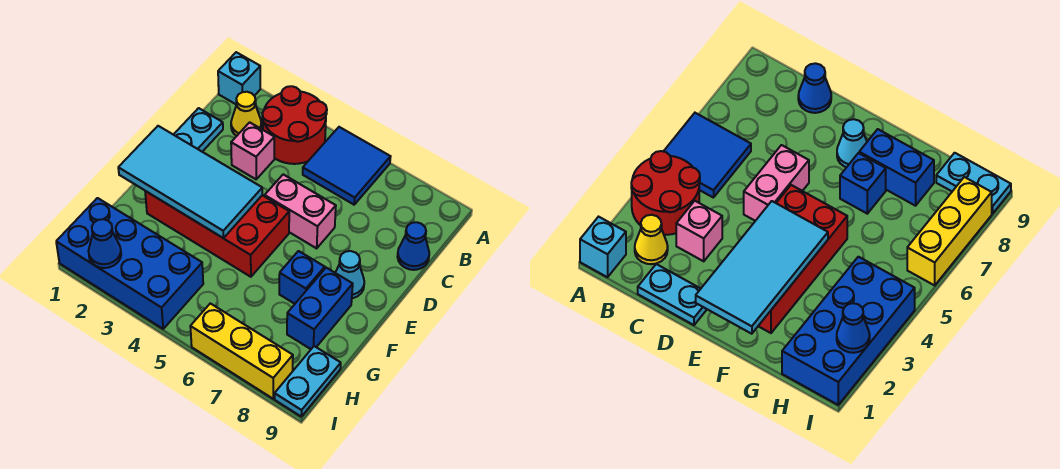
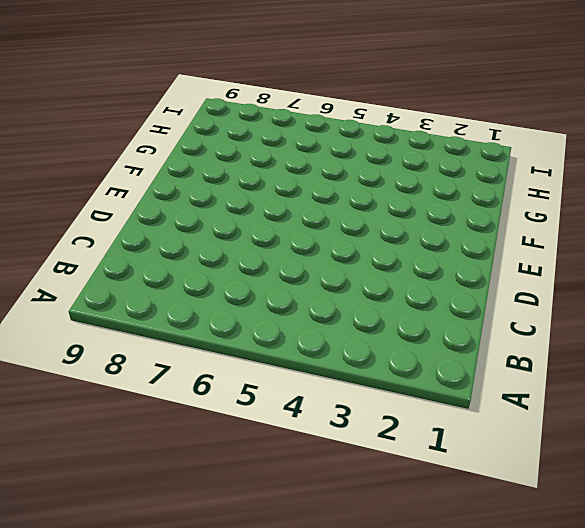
none -> cyan 1x1 brick [218,52,260,105]
none -> red 2x2 round brick [262,86,327,164]
none -> blue 2x2 tile [303,127,391,205]

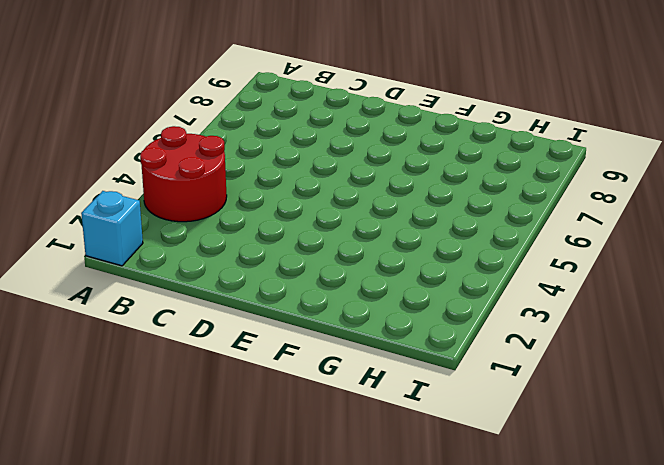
none -> blue 2x2 tile [303,127,391,205]
none -> yellow 1x1 cone [231,92,261,136]
none -> cyan 1x2 plate [174,108,223,152]

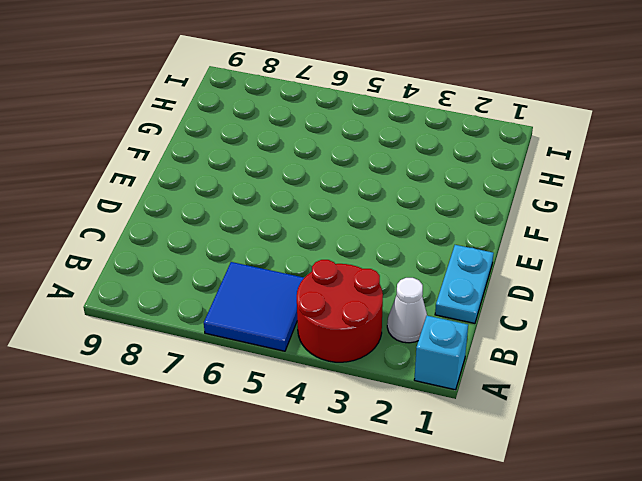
white 1x1 cone [387,278,427,343] -> yellow 1x1 cone [231,92,261,136]
none -> pink 1x1 brick [231,122,274,179]
none -> blue 1x1 cone [397,222,429,270]
none -> pink 1x2 brick [265,174,336,248]

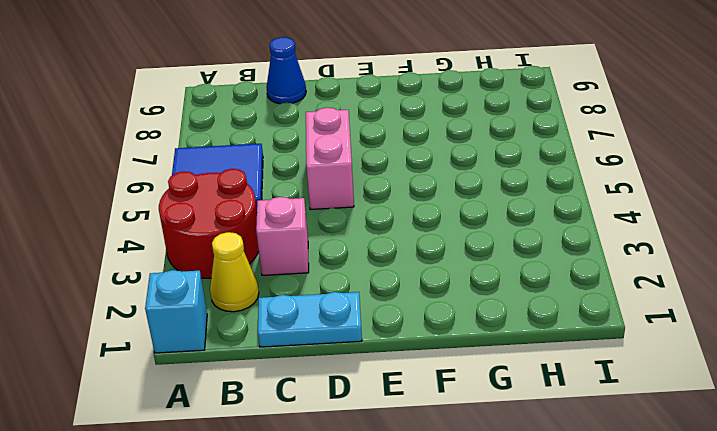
none -> red 2x4 brick [145,191,289,277]
none -> cyan 1x1 cone [335,251,364,298]
none -> blue 1x1 brick [279,251,325,304]

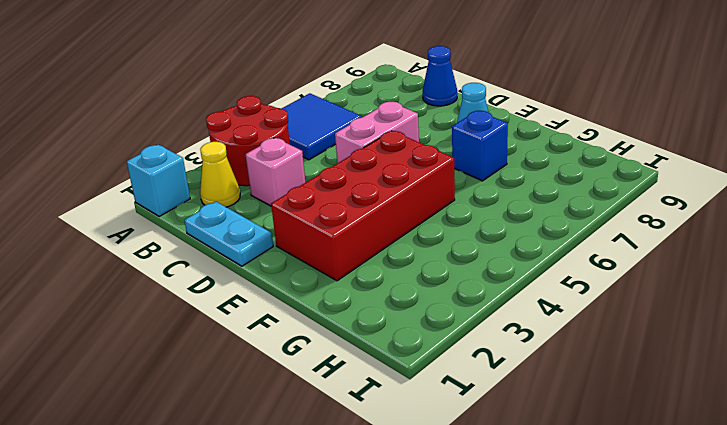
none -> blue 1x2 brick [287,268,353,349]
none -> blue 2x4 brick [56,198,203,329]
none -> cyan 1x2 plate [275,346,341,416]

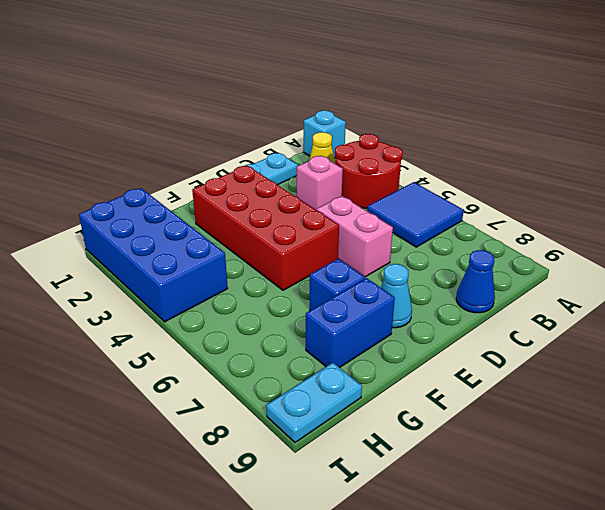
none -> yellow 1x3 brick [190,303,293,399]
none -> cyan 2x4 tile [118,126,262,238]
none -> blue 1x1 cone [89,219,121,268]

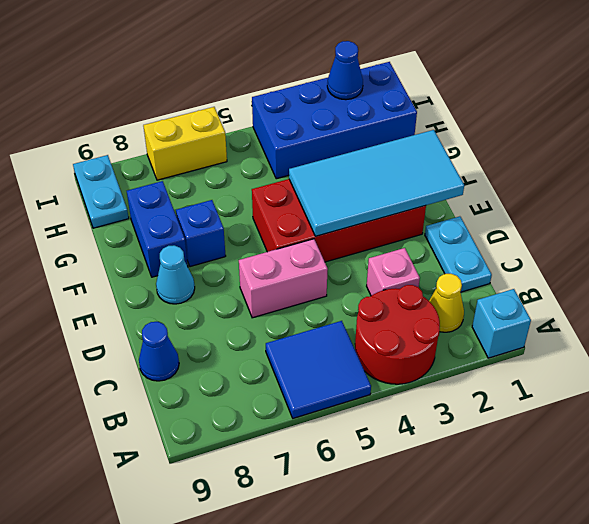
yellow 1x2 brick [143,107,227,180] -> yellow 1x3 brick [190,303,293,399]

